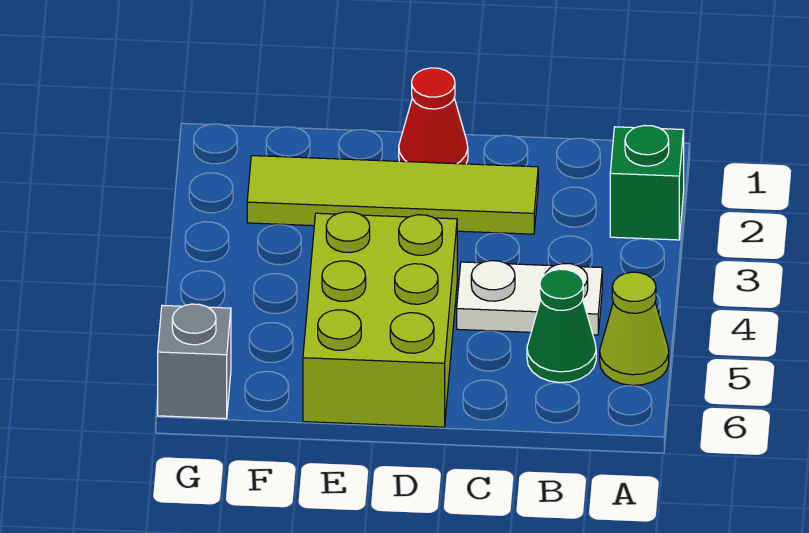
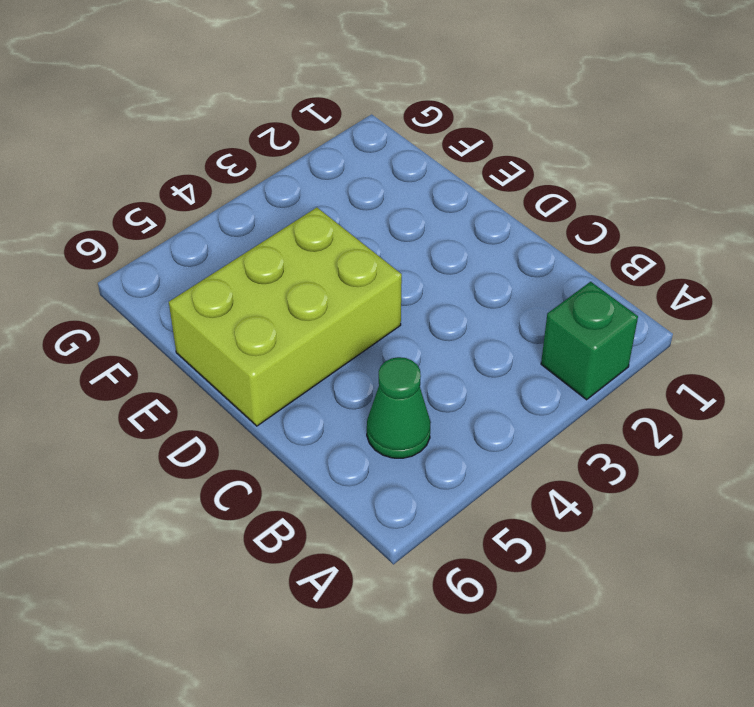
none -> lime 1x1 cone [600,272,669,385]
none -> white 1x2 plate [457,261,602,335]

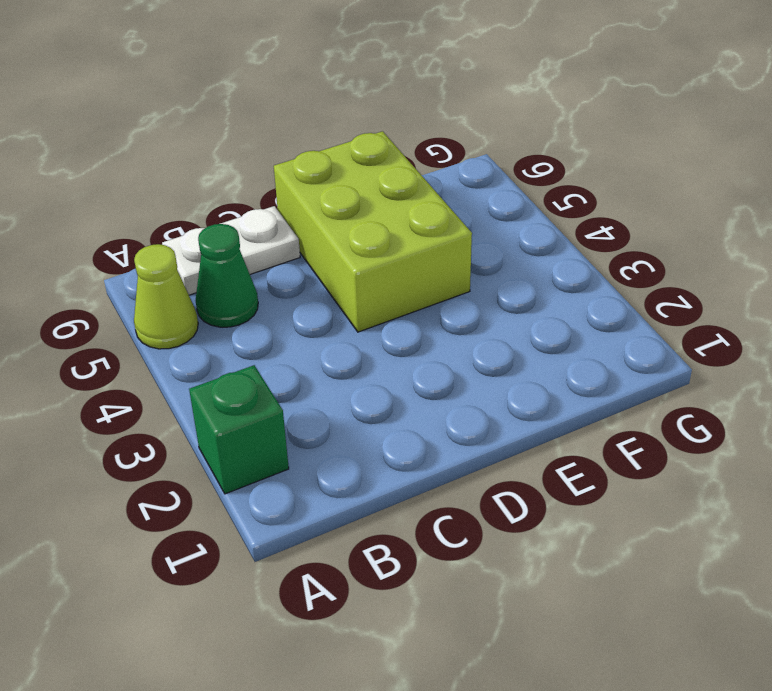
white 1x2 plate [162,206,300,295] -> white 1x2 plate moved to [457,261,602,335]
none -> lime 1x4 tile [247,156,538,234]
none -> red 1x1 cone [399,68,468,164]

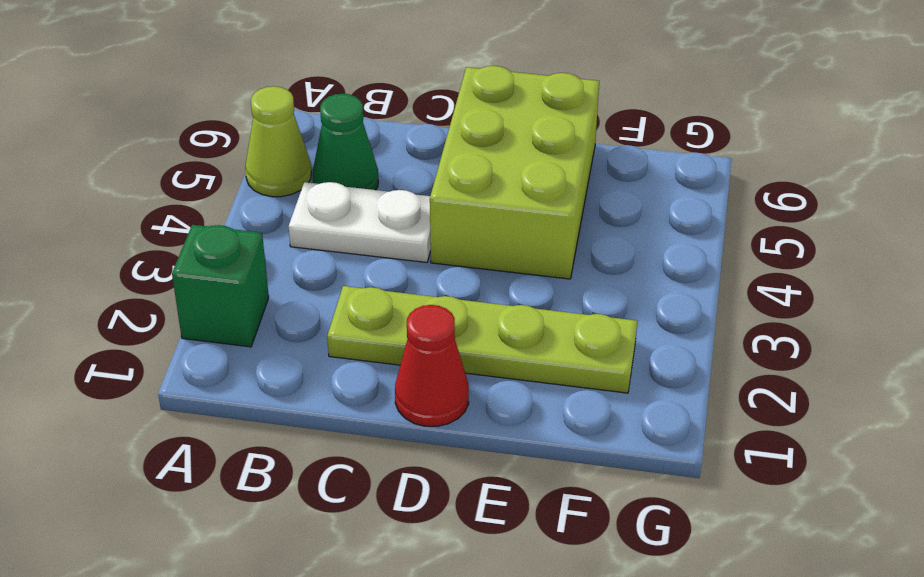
lime 1x4 plate [327,286,637,393] -> lime 1x4 tile [247,156,538,234]
none -> grey 1x1 brick [158,304,231,419]

